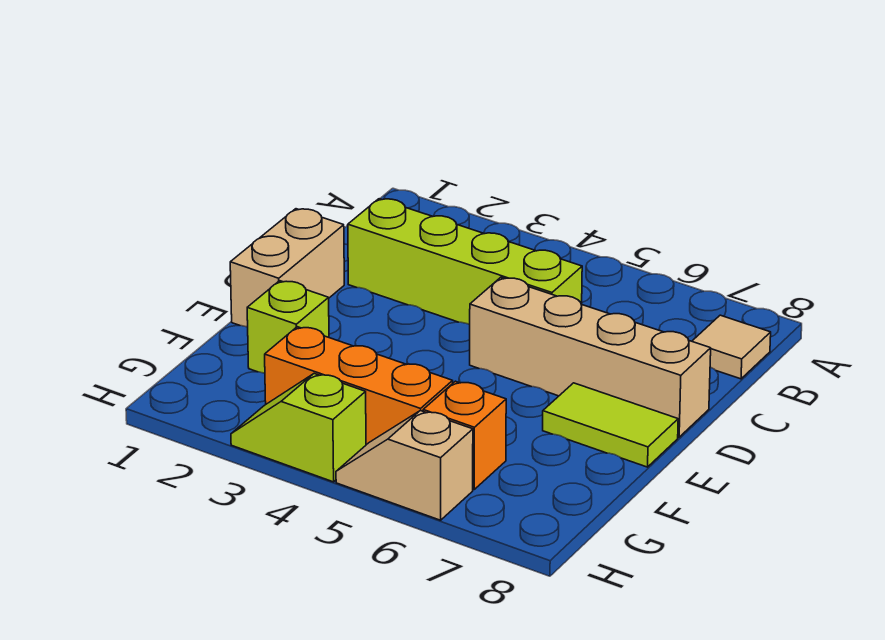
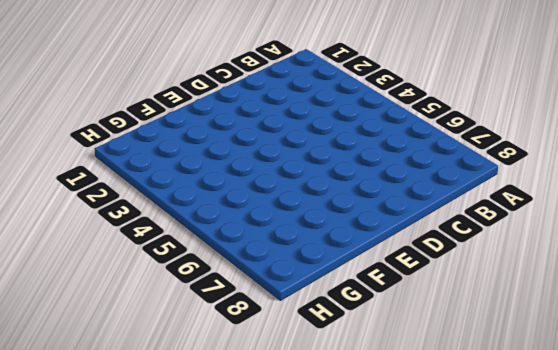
none -> tan 1x1 tile [692,315,771,379]
none -> lime 1x4 brick [348,199,582,325]

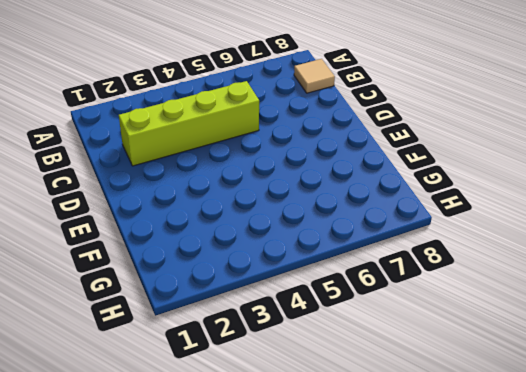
none -> tan 1x2 brick [230,209,344,327]
none -> tan 1x4 brick [470,277,711,437]

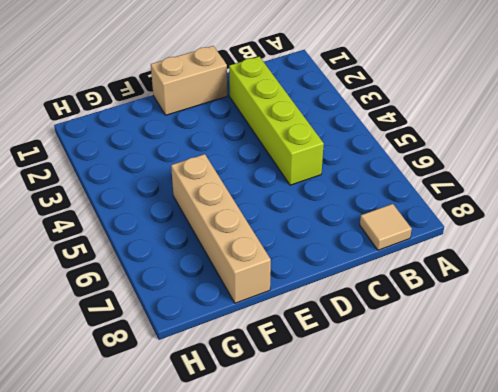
tan 1x4 brick [171,154,271,303] -> tan 1x4 brick moved to [470,277,711,437]
none -> lime 1x2 tile [543,383,678,467]
none -> lime 1x1 brick [247,281,329,373]

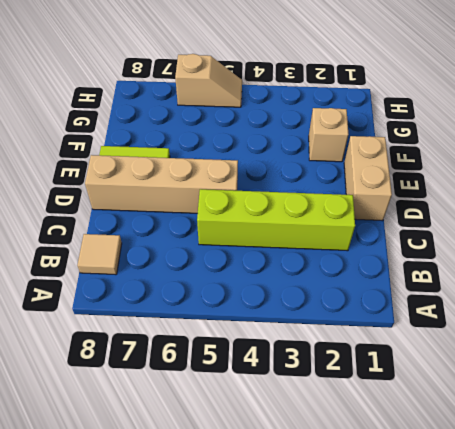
tan 1x1 brick [309,108,349,162] -> lime 1x1 brick [247,281,329,373]
none -> orange 1x3 brick [265,327,453,445]
none -> orange 1x1 brick [423,381,506,490]

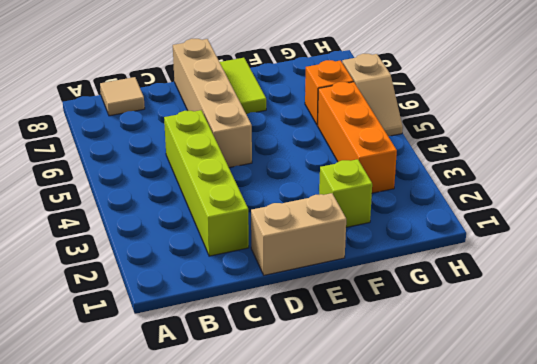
none -> lime 1x2 slope [231,374,366,482]

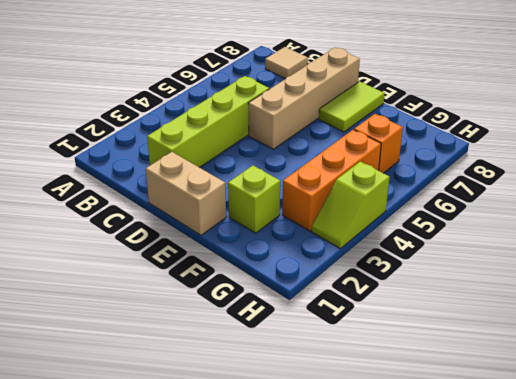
none -> tan 1x2 slope [336,411,473,520]

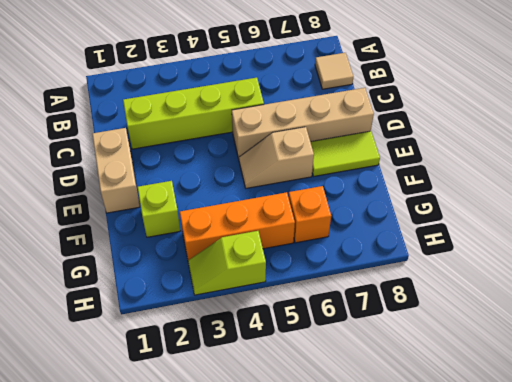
tan 1x2 slope [239,127,314,188] -> tan 1x2 slope moved to [336,411,473,520]

